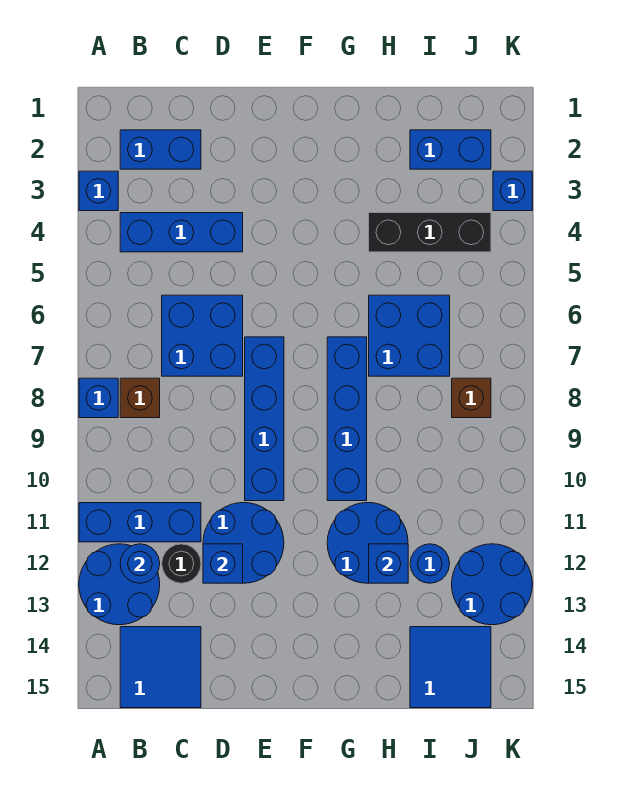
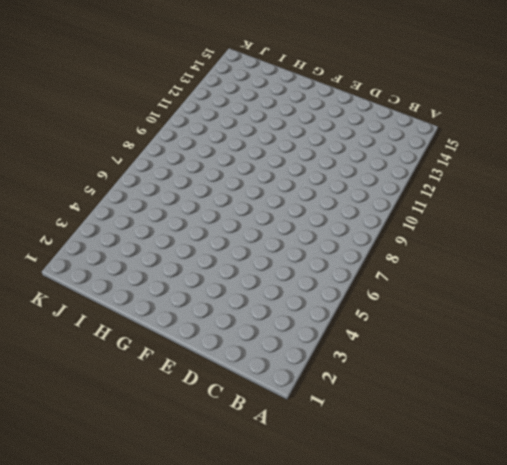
none -> blue 1x1 brick [79,171,118,211]
none -> blue 1x1 brick [79,378,118,418]
none -> blue 1x3 brick [79,503,201,542]

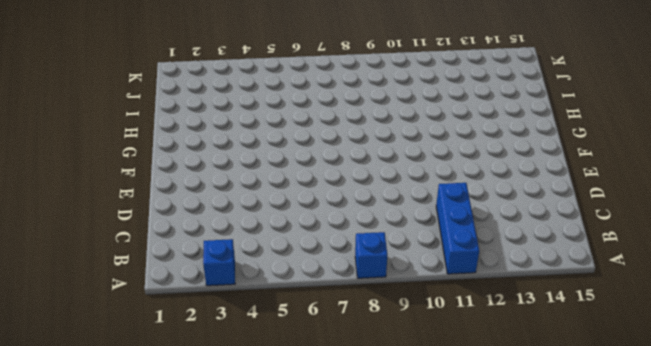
none -> blue 2x2 round brick [79,544,160,625]
none -> blue 1x2 brick [120,130,201,169]
none -> blue 1x3 brick [120,213,243,252]

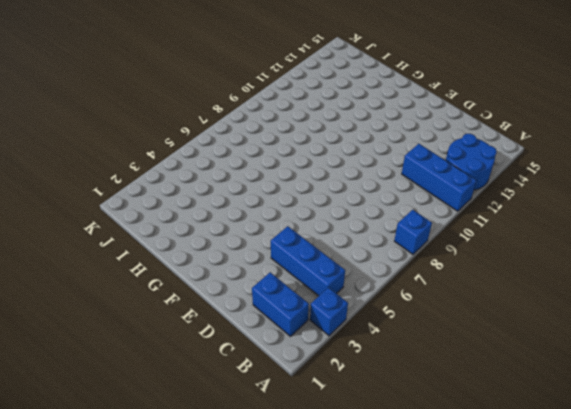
none -> brown 1x1 brick [120,378,160,418]
none -> blue 2x2 tile [120,627,201,708]
none -> blue 2x2 brick [162,295,243,376]

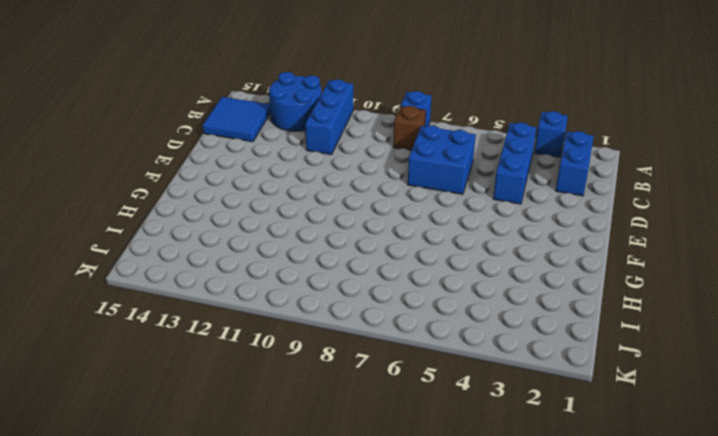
none -> black 1x1 round brick [162,544,201,583]
none -> blue 2x2 round brick [203,503,284,583]
none -> blue 1x4 brick [245,337,284,501]

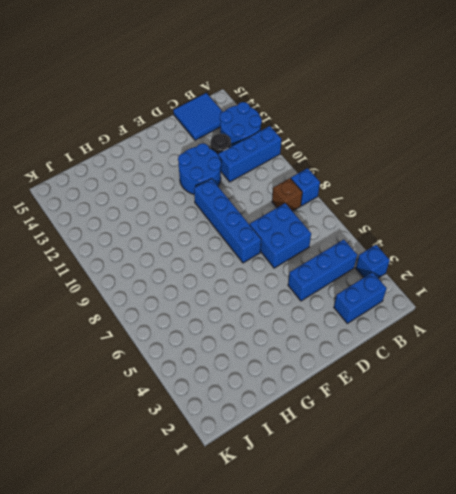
none -> blue 1x4 brick [327,337,367,501]
none -> blue 2x2 round brick [327,503,408,583]
none -> black 1x3 brick [369,213,491,252]

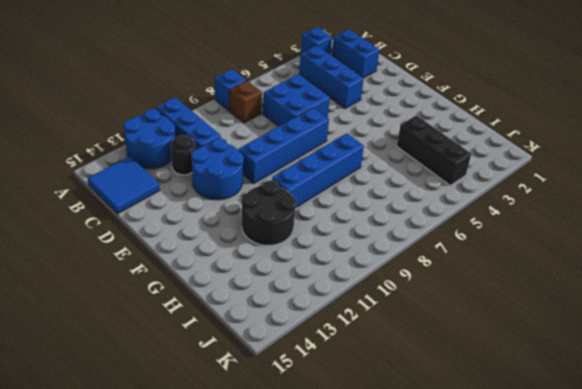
black 2x2 round brick [241,181,296,245] -> blue 2x2 round brick [327,503,408,583]
none -> blue 2x2 brick [369,295,450,376]
none -> blue 1x2 brick [410,130,491,169]
none -> blue 1x1 round brick [410,544,450,583]

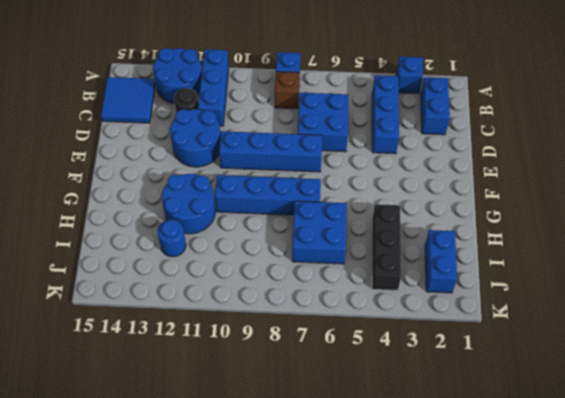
none -> blue 2x2 tile [410,627,491,708]
none -> brown 1x1 brick [452,378,491,418]
none -> blue 2x2 round brick [452,544,532,625]

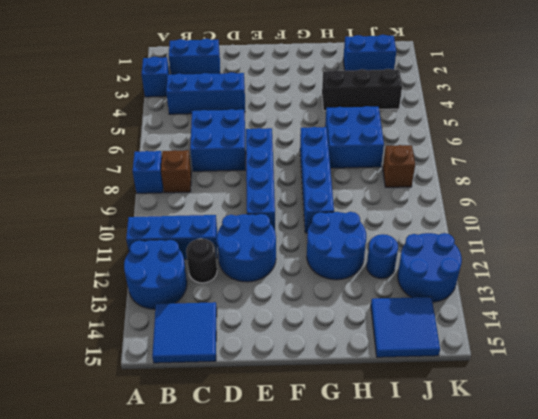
none -> blue 1x1 brick [493,171,532,211]
none -> blue 1x1 round brick [120,544,160,583]
none -> blue 1x1 brick [203,544,243,583]

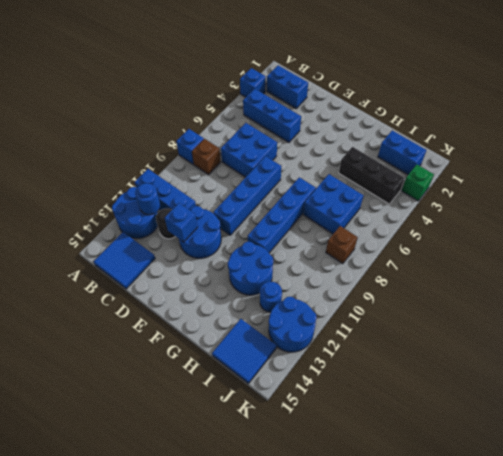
green 1x1 brick [402,165,434,201] -> blue 1x1 brick [493,171,532,211]
none -> blue 1x1 brick [369,544,408,583]

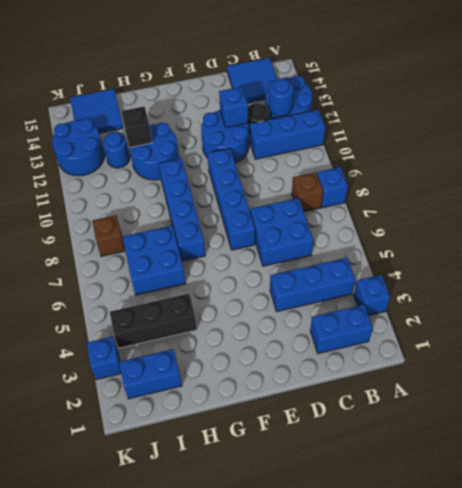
black 1x1 brick [121,106,152,148] -> blue 1x1 brick [369,544,408,583]

